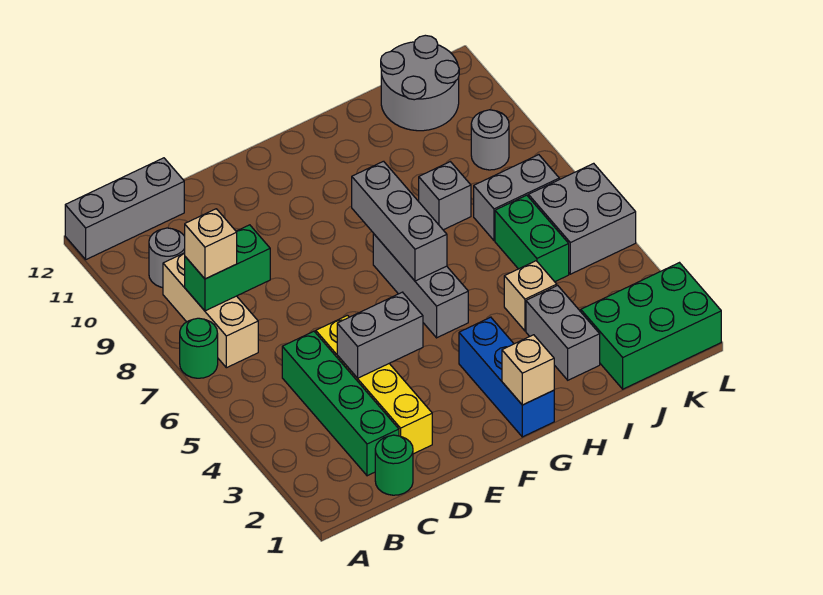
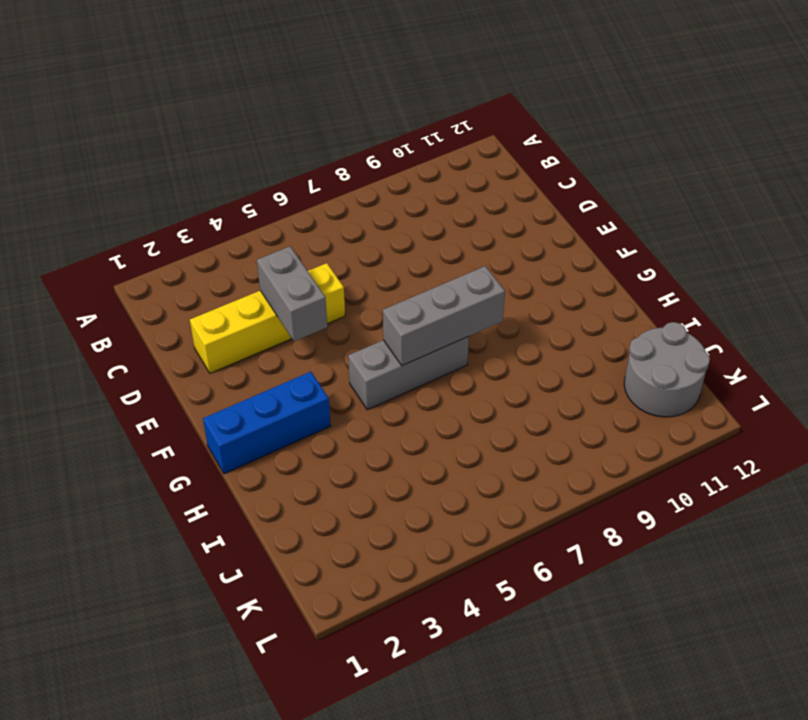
none -> green 1x1 round brick [180,318,218,378]
none -> grey 1x3 brick [65,158,184,259]
none -> tan 1x3 brick [163,253,258,368]

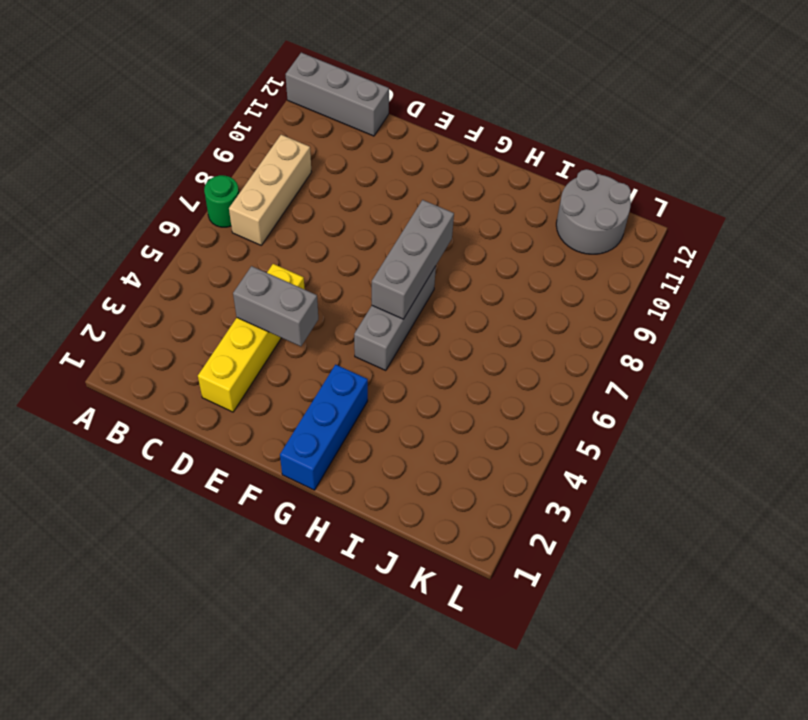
none -> grey 1x1 round brick [149,228,185,288]
none -> green 1x1 round brick [375,435,413,495]
none -> green 1x4 brick [282,331,399,476]

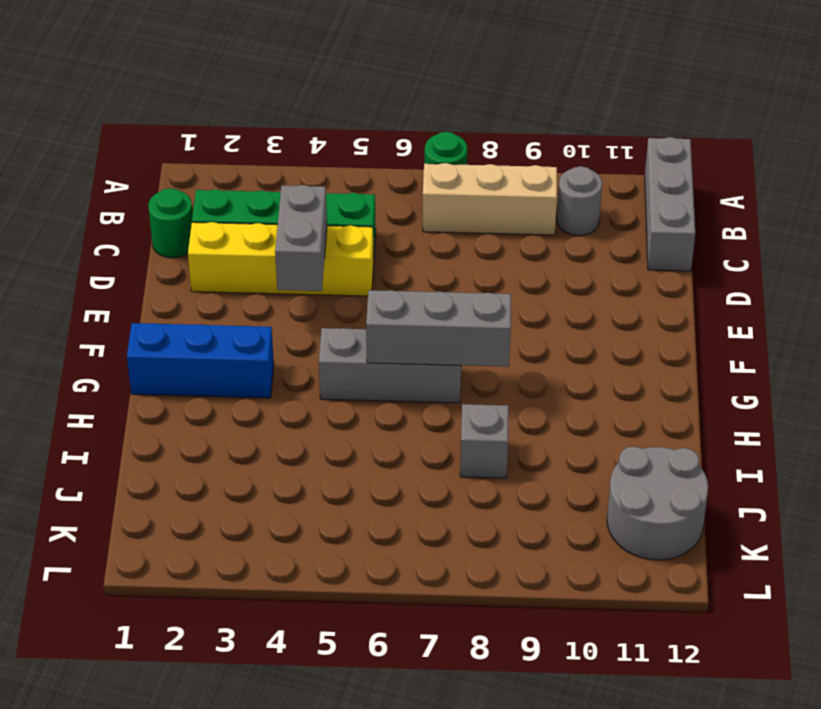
none -> grey 1x2 brick [526,285,600,380]
none -> tan 1x1 brick [504,261,557,331]
none -> green 2x3 brick [581,263,721,389]

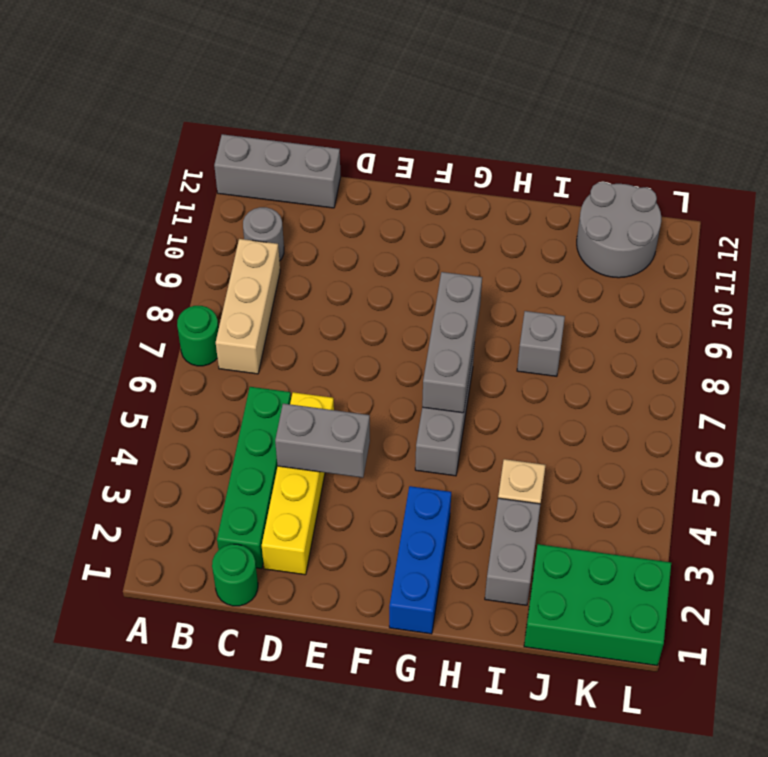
none -> green 1x2 brick [495,195,569,282]
none -> grey 1x2 brick [474,155,559,241]
none -> grey 2x2 brick [528,163,636,274]

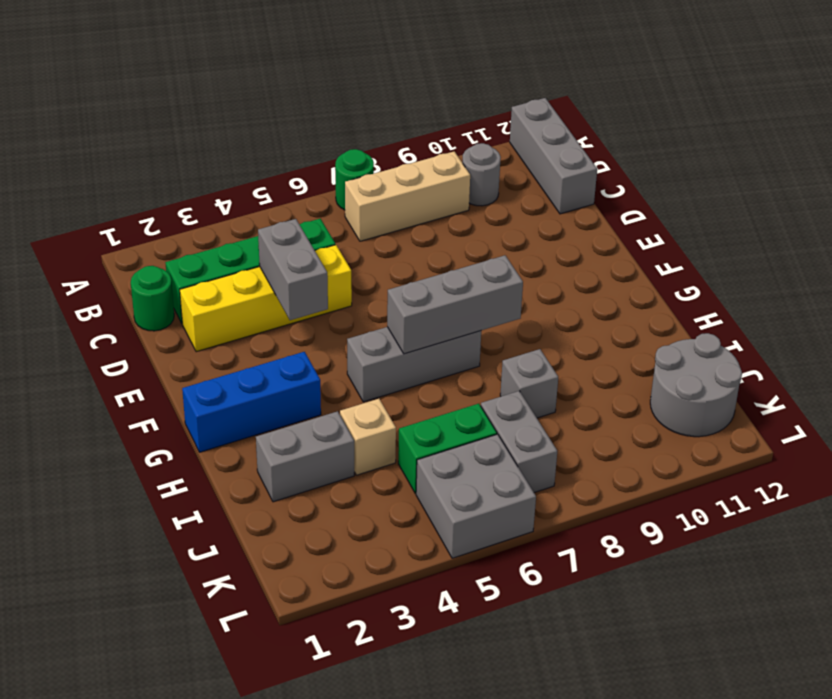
none -> green 2x3 brick [581,263,721,389]
none -> grey 1x1 round brick [471,110,509,170]
none -> green 1x2 brick [185,225,270,311]

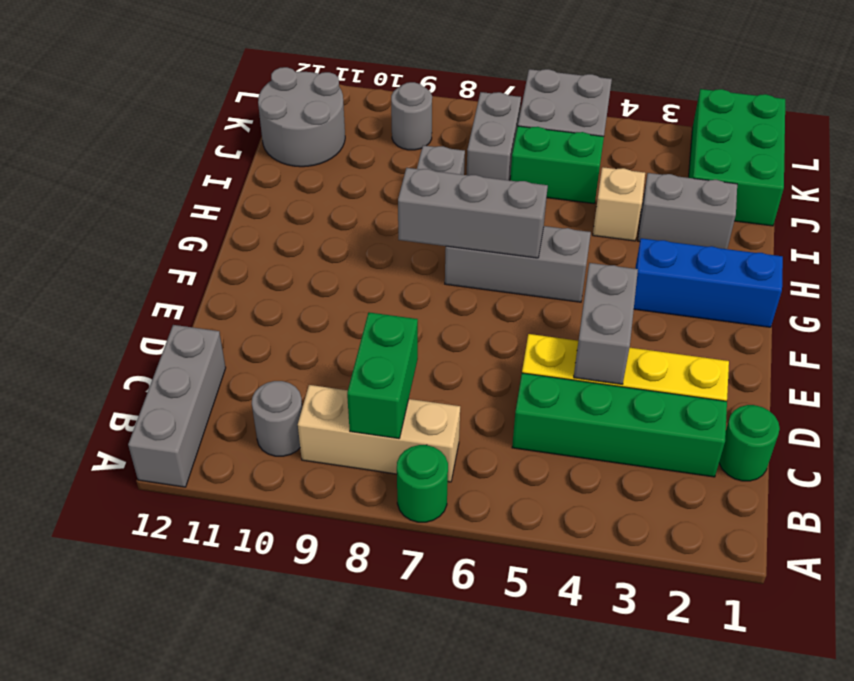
none -> tan 1x1 brick [502,335,554,405]
none -> tan 1x1 brick [185,209,237,279]

